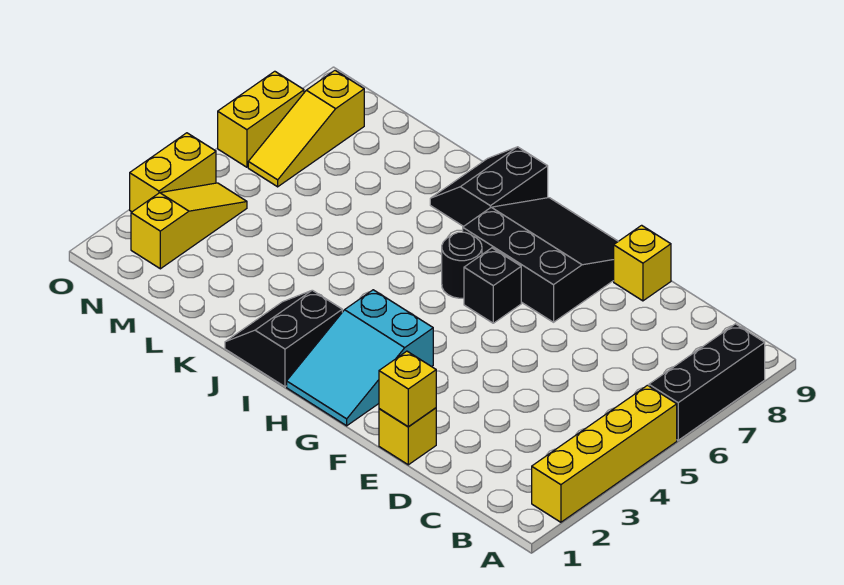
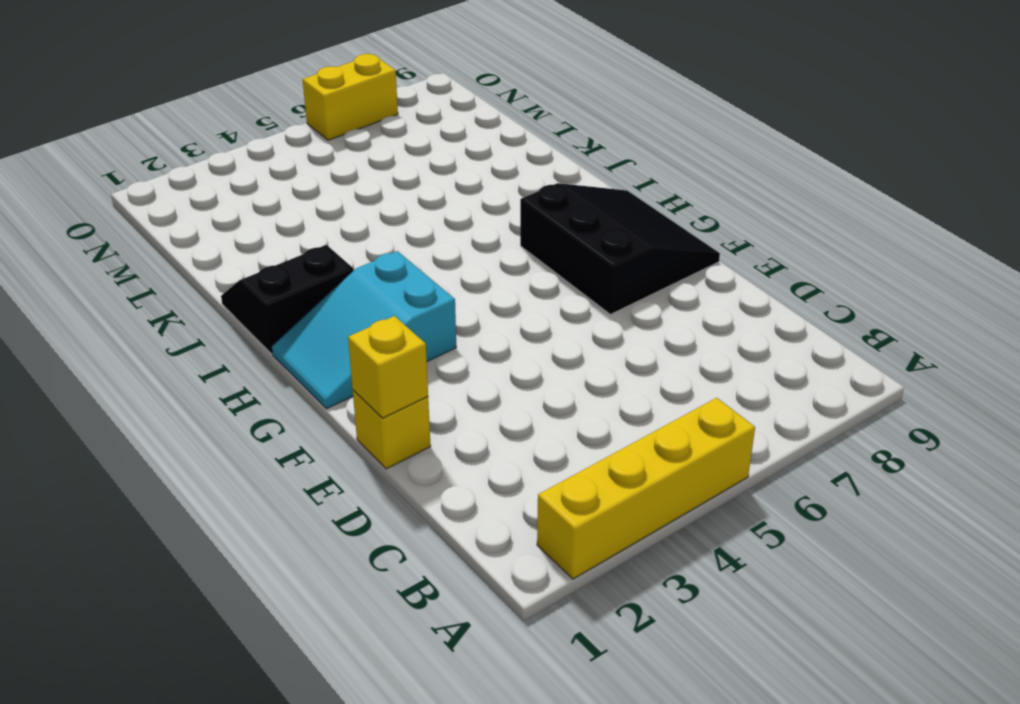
none -> black 1x3 brick [649,324,765,440]
none -> yellow 1x1 brick [614,225,671,301]
none -> black 1x1 brick [464,248,521,323]

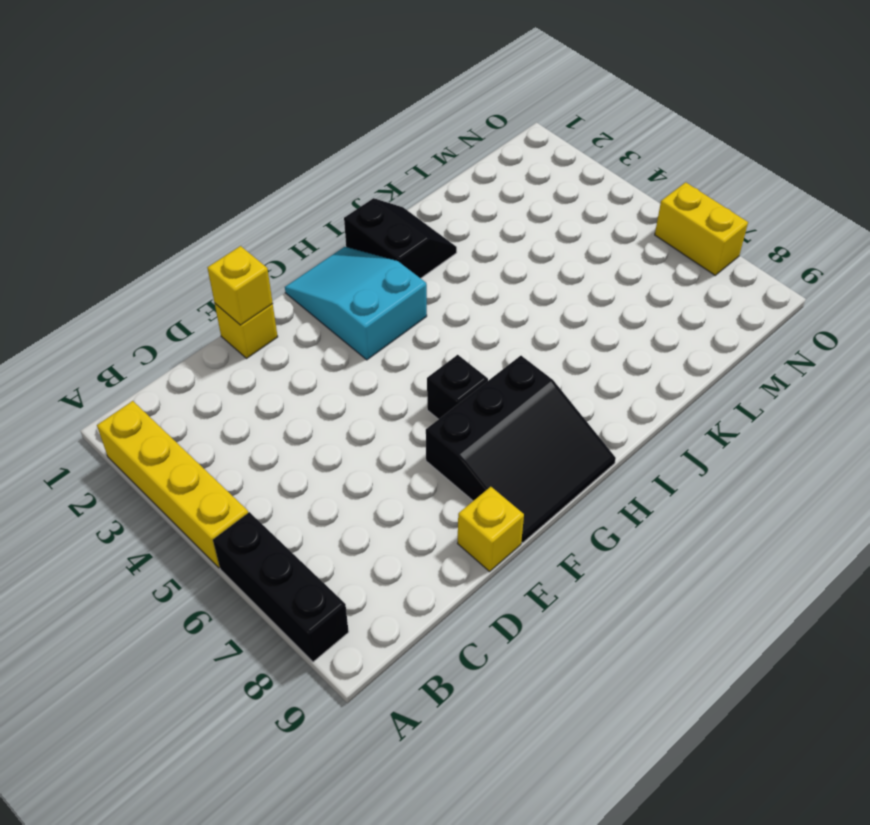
none -> black 1x1 round brick [442,232,482,298]
none -> black 2x2 slope [430,147,548,227]
none -> yellow 1x3 slope [131,183,247,269]

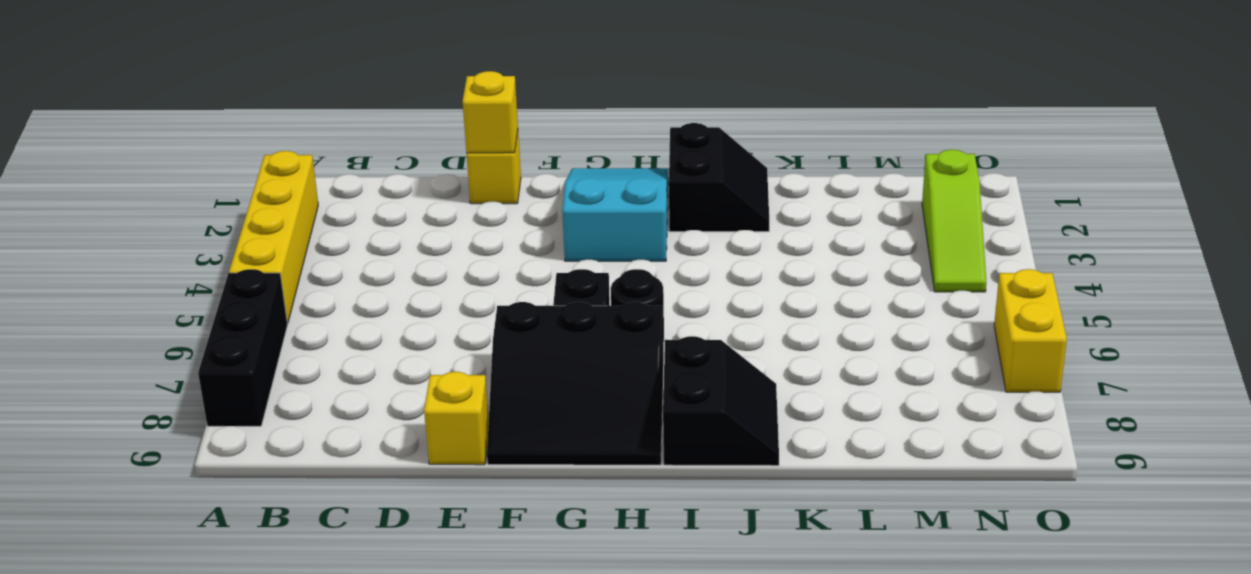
lime 1x3 slope [922,150,986,292] -> yellow 1x3 slope [131,183,247,269]
none -> yellow 1x3 slope [248,71,364,187]
none -> yellow 1x2 brick [130,133,216,212]

